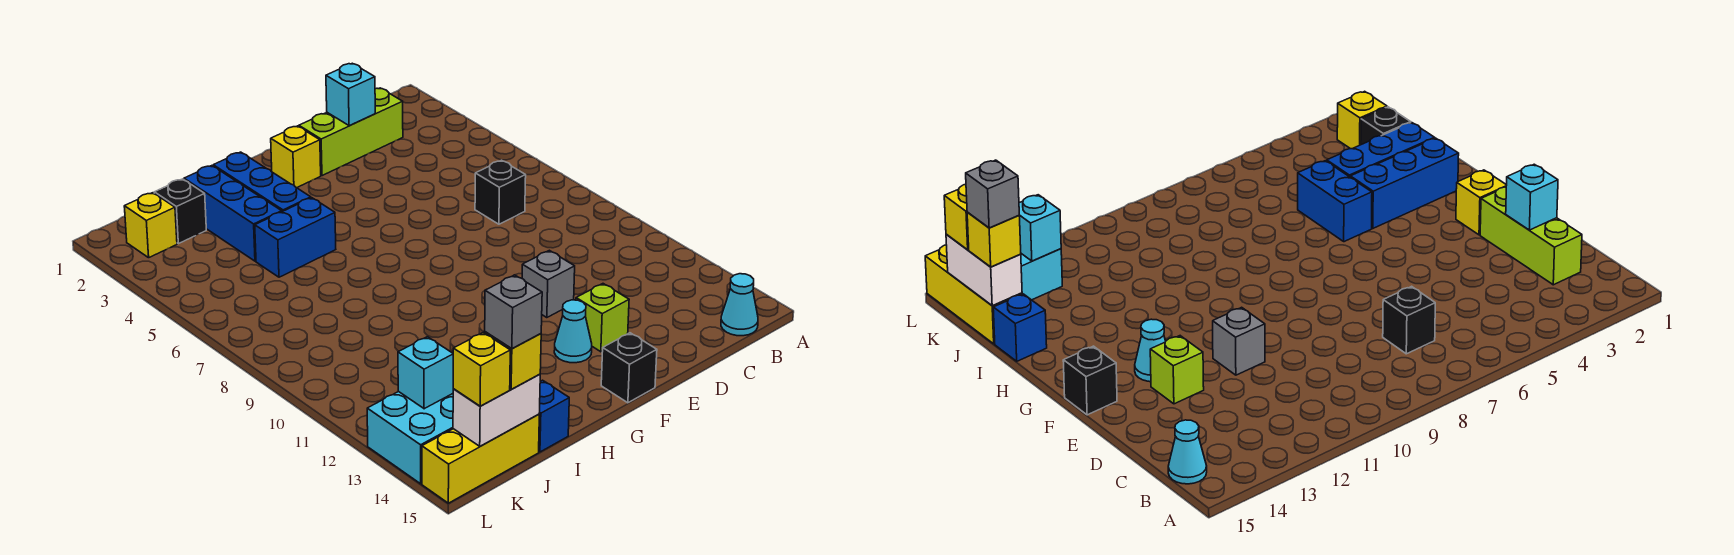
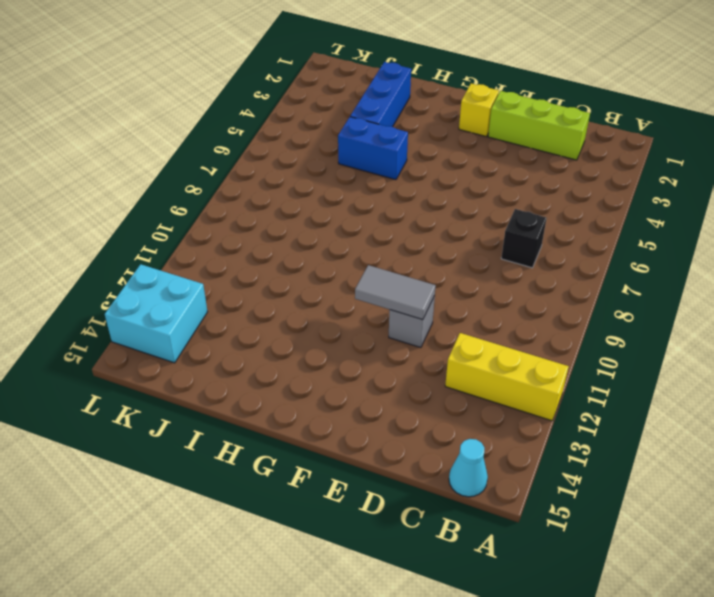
yellow 1x3 brick [445,333,569,421] -> yellow 1x3 brick moved to [422,414,539,503]
grey 1x2 tile [355,265,436,320] -> none
none -> lime 1x1 brick [576,284,629,352]
none -> cyan 1x1 cone [554,300,592,363]
none -> black 1x1 brick [601,333,657,403]

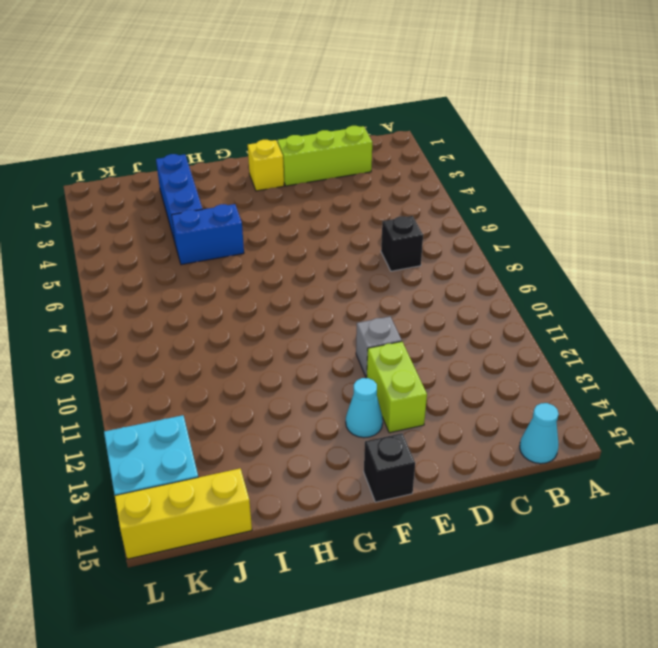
lime 1x2 brick [367,342,427,433] -> lime 1x1 brick [576,284,629,352]
none -> blue 1x3 brick [213,152,311,212]
none -> blue 1x1 brick [539,380,569,452]
none -> black 1x1 brick [154,179,206,244]

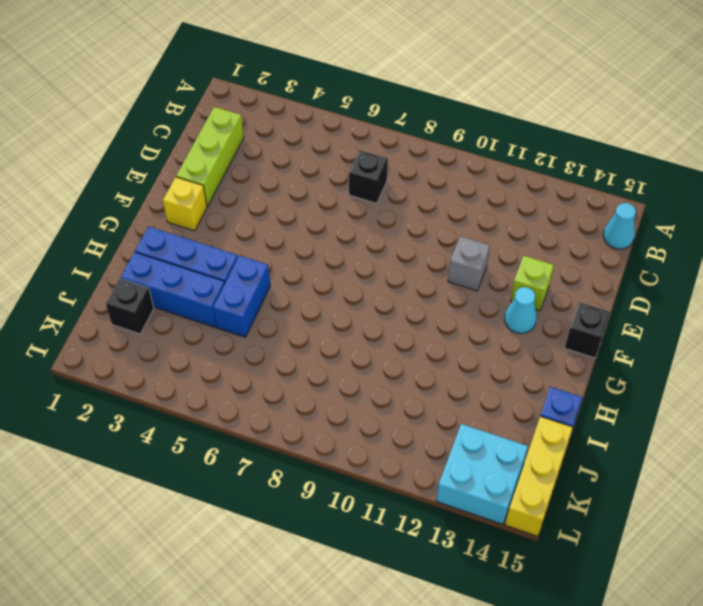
none -> yellow 1x1 brick [124,193,177,258]
none -> cyan 1x1 brick [326,63,375,126]
none -> white 1x2 brick [453,374,540,446]

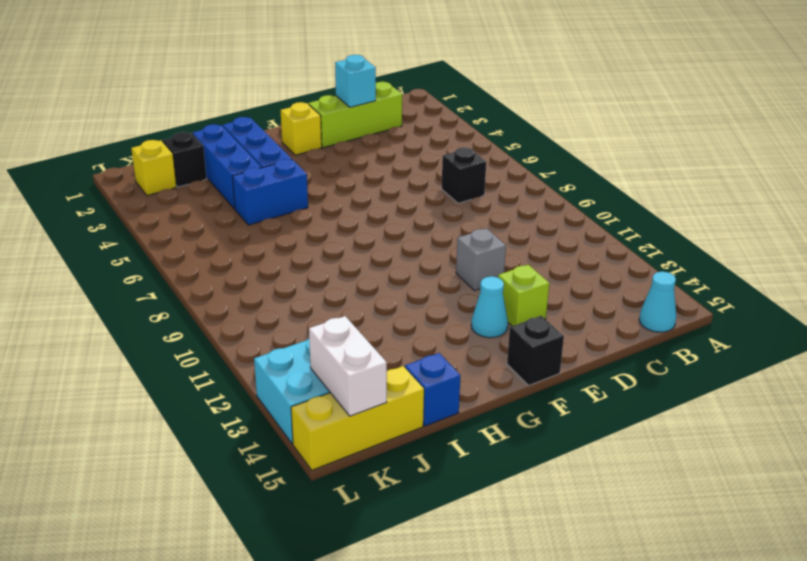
white 1x2 brick [309,316,387,416] -> white 1x2 brick turned to [453,374,540,446]
none -> cyan 1x1 brick [398,337,453,409]
none -> yellow 1x1 brick [485,332,541,389]
none -> yellow 1x1 brick [453,333,510,406]

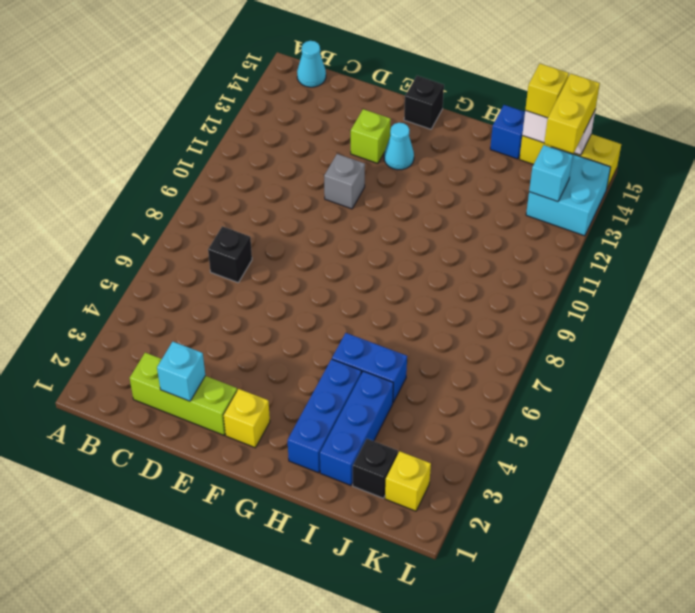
yellow 1x2 brick [544,74,600,153] -> yellow 1x1 brick [453,333,510,406]
none -> grey 1x1 brick [485,275,542,349]

